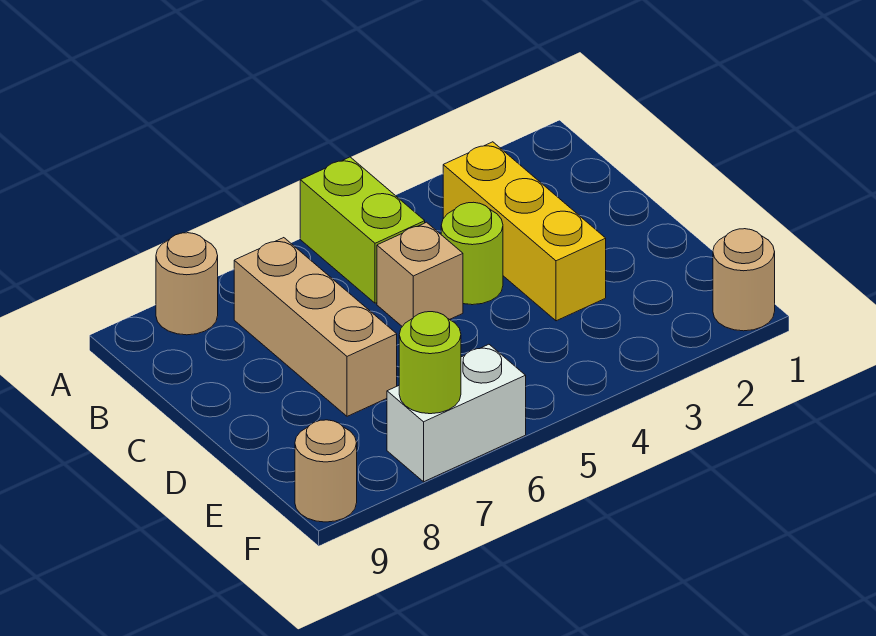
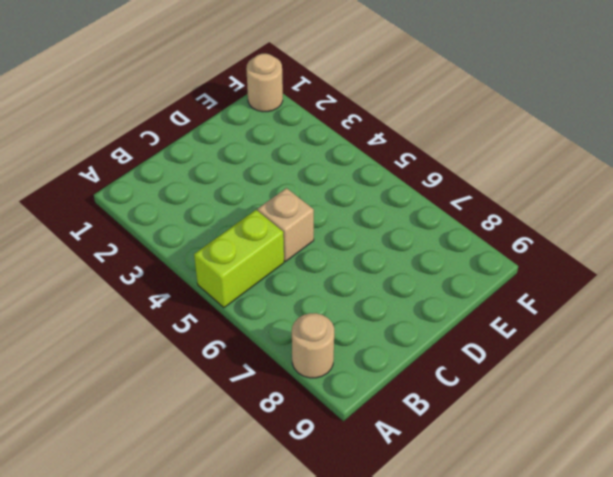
none -> yellow 1x3 brick [443,142,606,321]
none -> tan 1x3 brick [234,238,397,416]

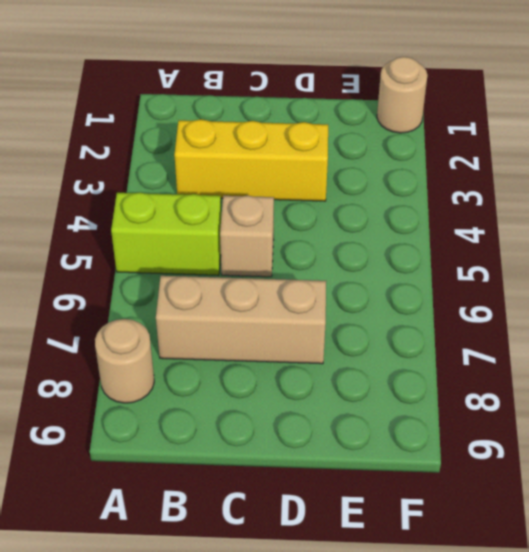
none -> lime 1x1 round brick [441,202,503,305]
none -> white 1x2 brick [387,344,526,482]

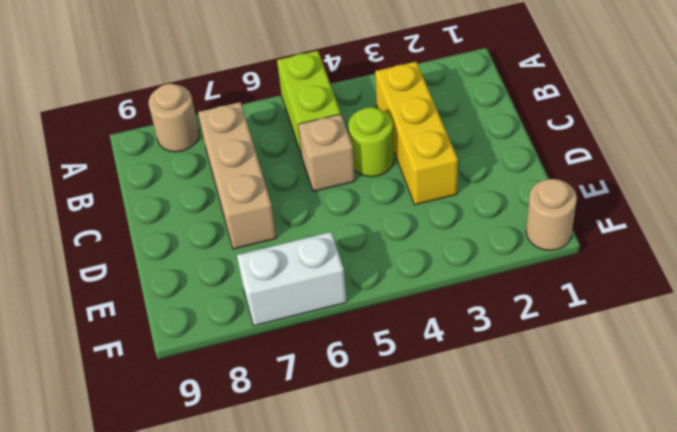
none -> tan 1x1 round brick [295,420,357,522]
none -> lime 1x1 round brick [399,312,461,414]

